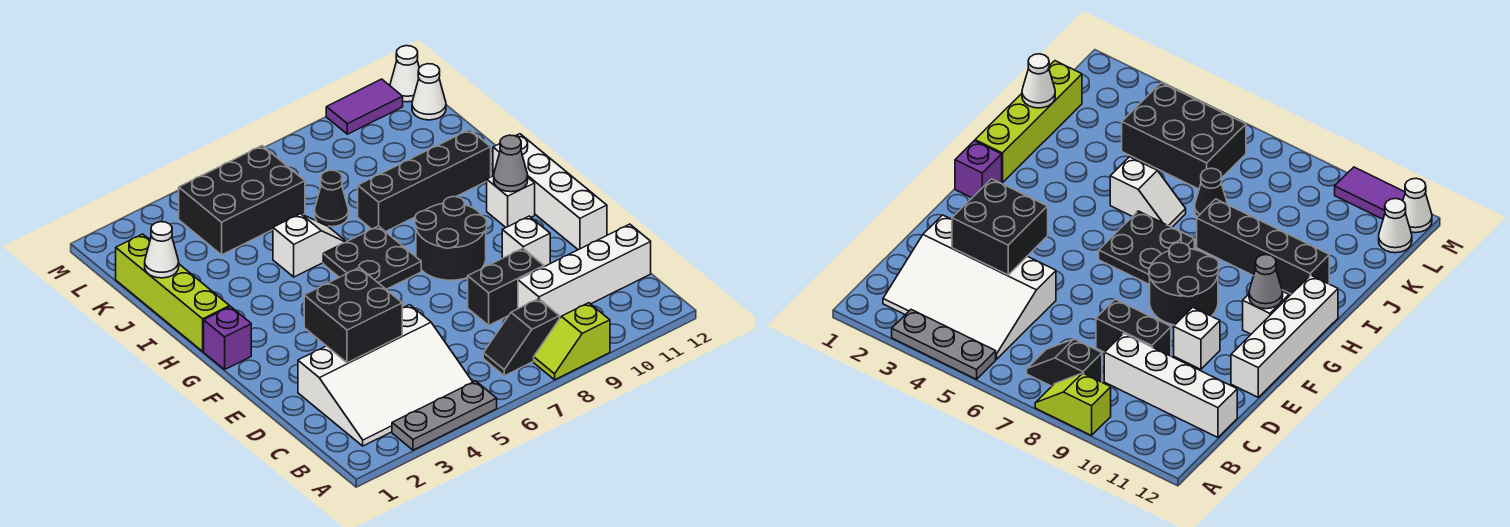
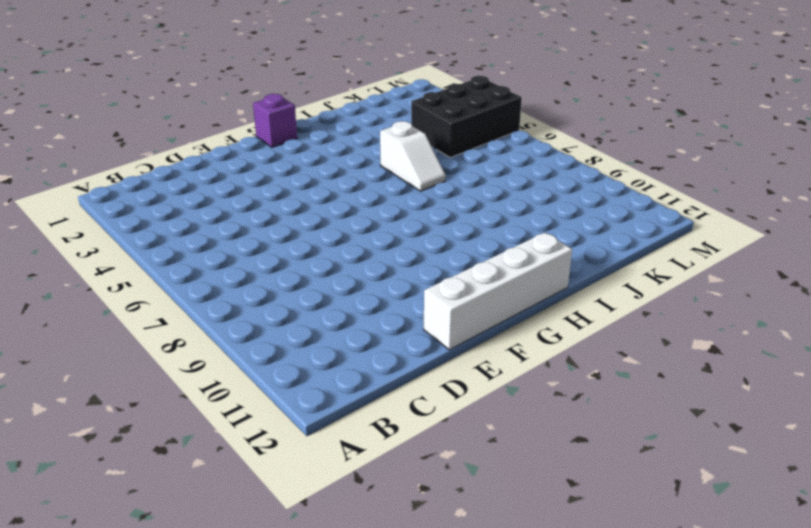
black 2x3 brick [411,76,522,158] -> black 2x3 brick turned to [179,146,305,255]
none -> grey 1x3 plate [392,381,497,450]
none -> lime 1x2 slope [534,303,610,380]
none -> white 3x4 slope [298,305,472,446]

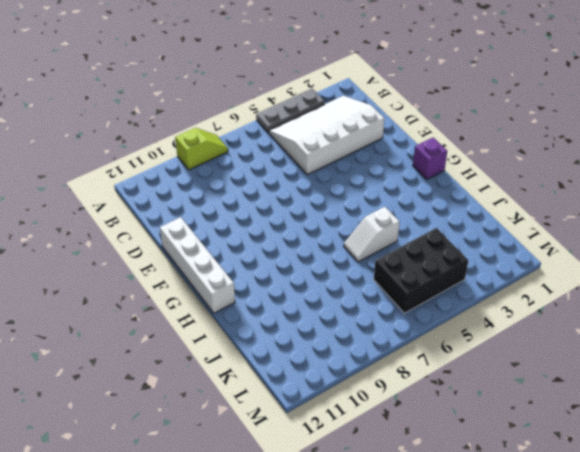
none -> black 1x2 slope [483,299,560,376]
none -> white 1x4 brick [518,224,651,317]
none -> black 1x2 brick [468,248,544,325]

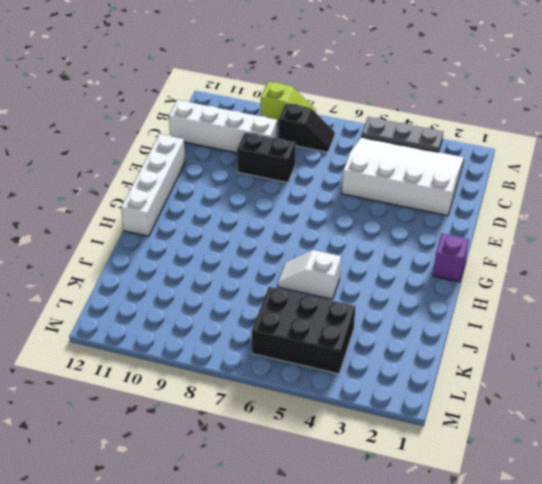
none -> white 1x1 brick [502,216,550,267]
none -> black 2x2 round brick [415,197,487,280]
none -> black 2x2 plate [323,226,421,289]

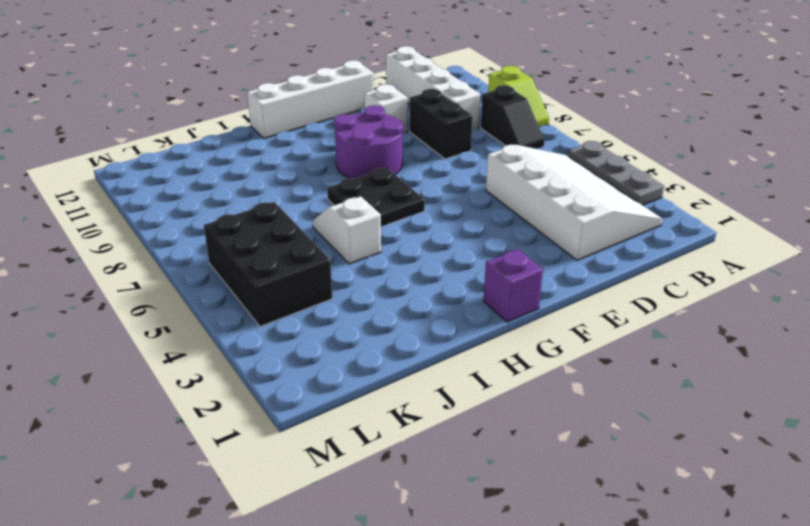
purple 2x2 round brick [334,105,403,179] -> black 2x2 round brick [415,197,487,280]
none -> white 1x1 brick [487,176,535,227]
none -> lime 1x4 brick [116,234,230,351]
none -> black 1x4 brick [358,130,491,232]

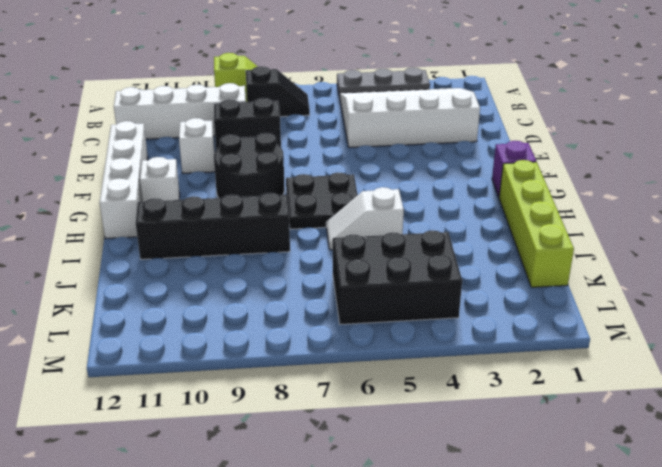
none -> black 1x1 cone [314,170,349,227]
none -> white 1x1 cone [412,64,446,120]
none -> purple 1x2 tile [326,79,403,134]

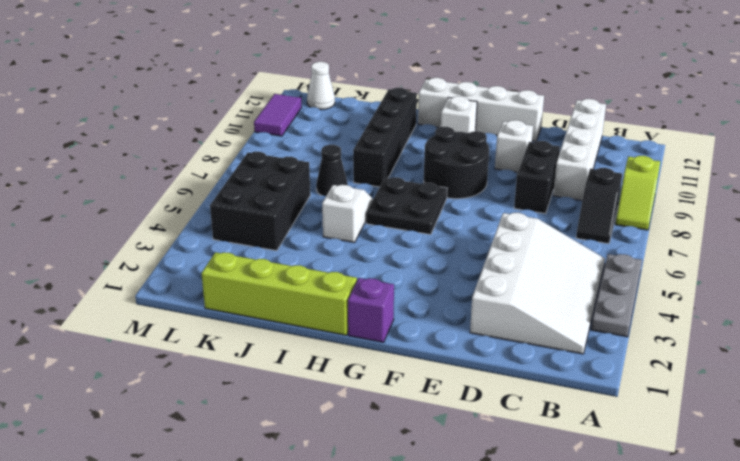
none -> white 1x1 cone [390,46,419,102]
none -> black 2x2 brick [304,268,402,363]
none -> grey 1x1 cone [494,135,528,192]

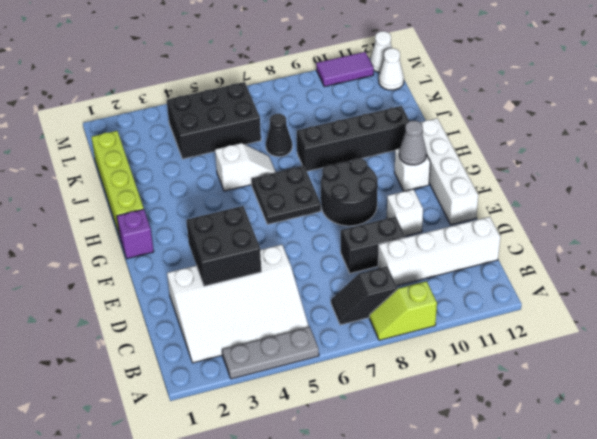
none -> white 1x1 cone [145,222,179,278]

